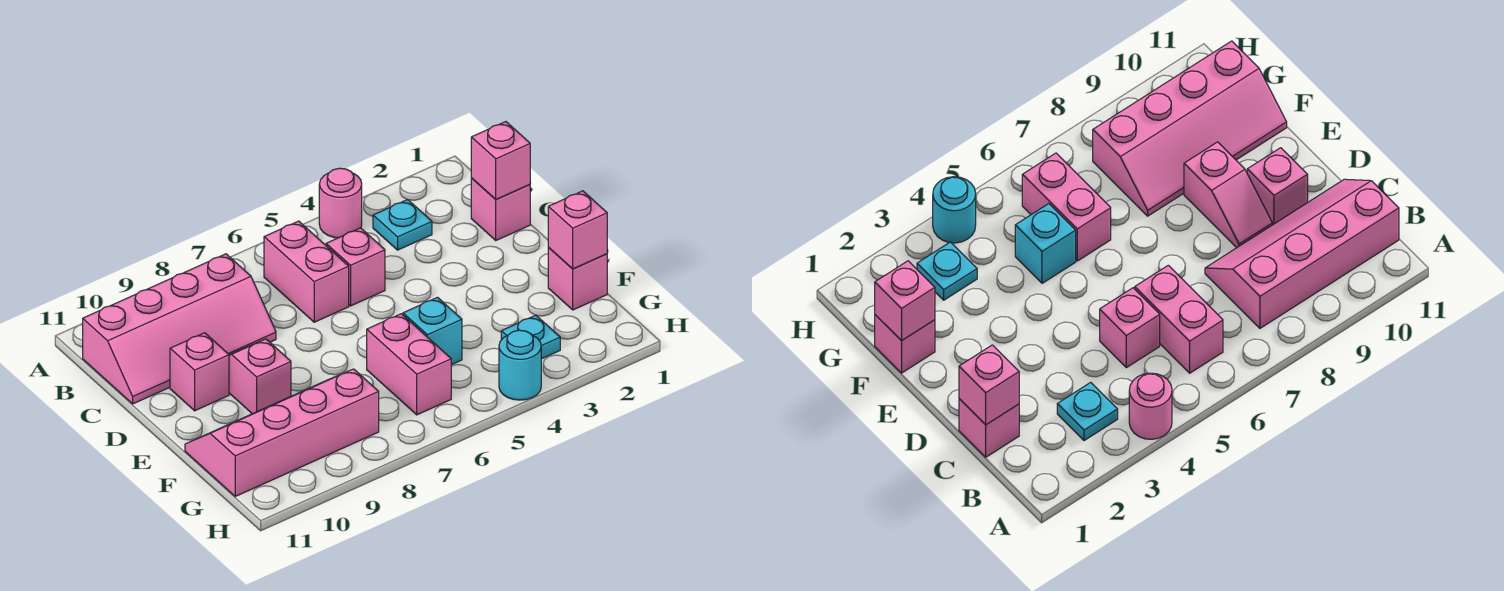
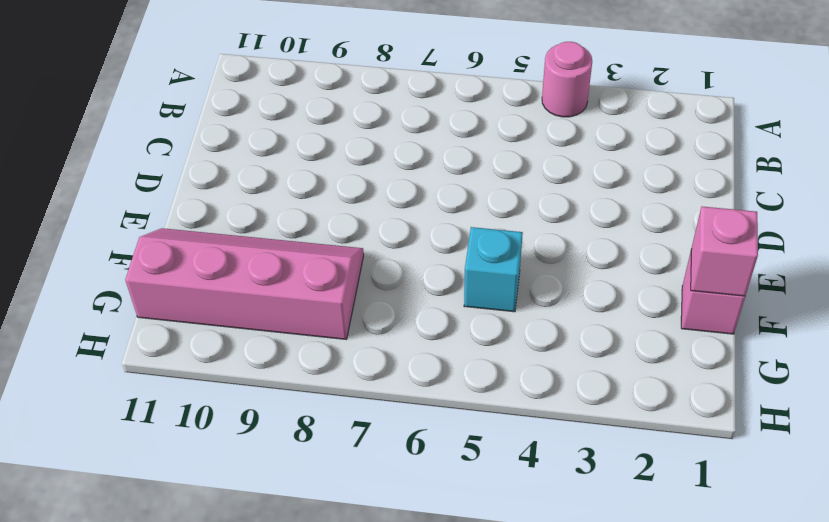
none -> cyan 1x1 plate [373,200,432,250]
none -> pink 1x2 brick [264,221,349,322]
none -> pink 2x4 slope [83,254,276,404]

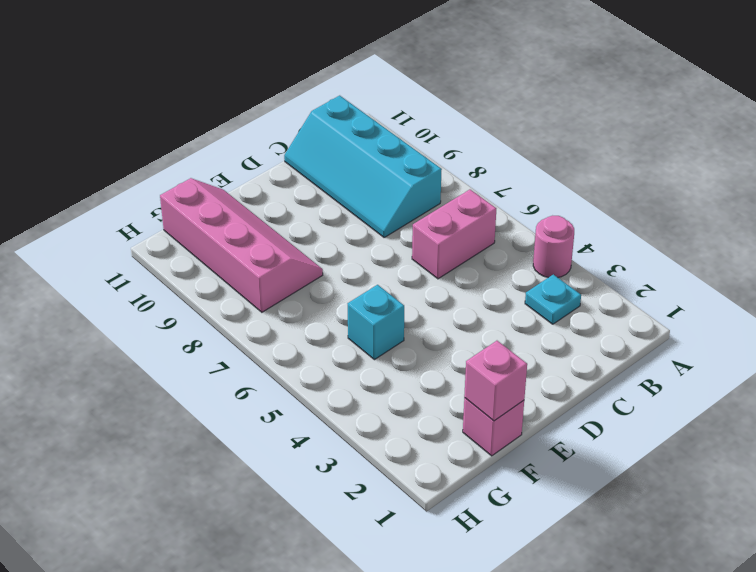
cyan 2x4 slope [284,96,442,237] -> pink 2x4 slope [83,254,276,404]
none -> pink 1x1 brick [471,178,530,240]
none -> pink 1x1 brick [326,228,385,306]
none -> pink 1x2 slope [229,339,291,414]

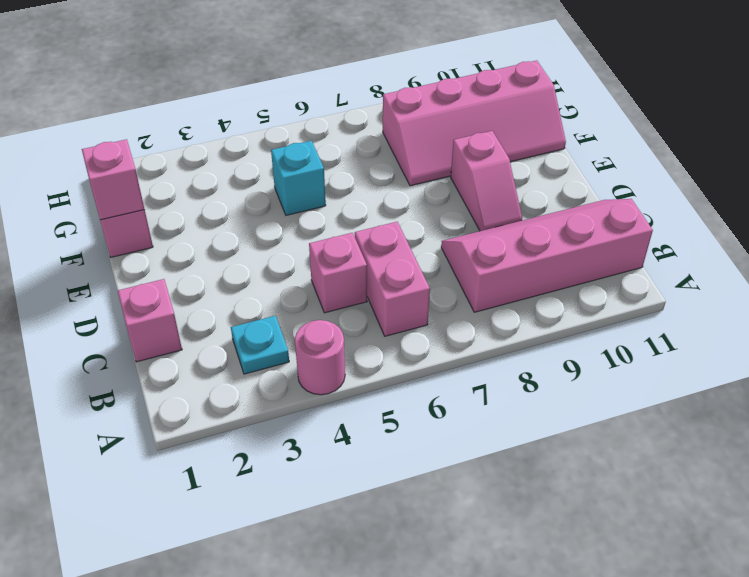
none -> pink 1x1 brick [170,333,229,411]
none -> pink 1x2 brick [367,314,451,415]
none -> cyan 1x1 plate [501,315,560,359]

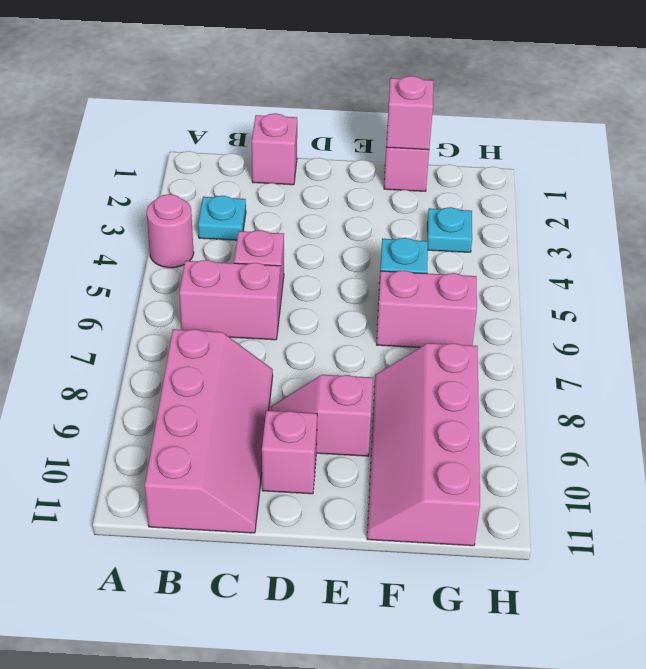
none -> cyan 1x1 round brick [499,330,541,400]
none -> pink 1x1 brick [471,122,530,199]

